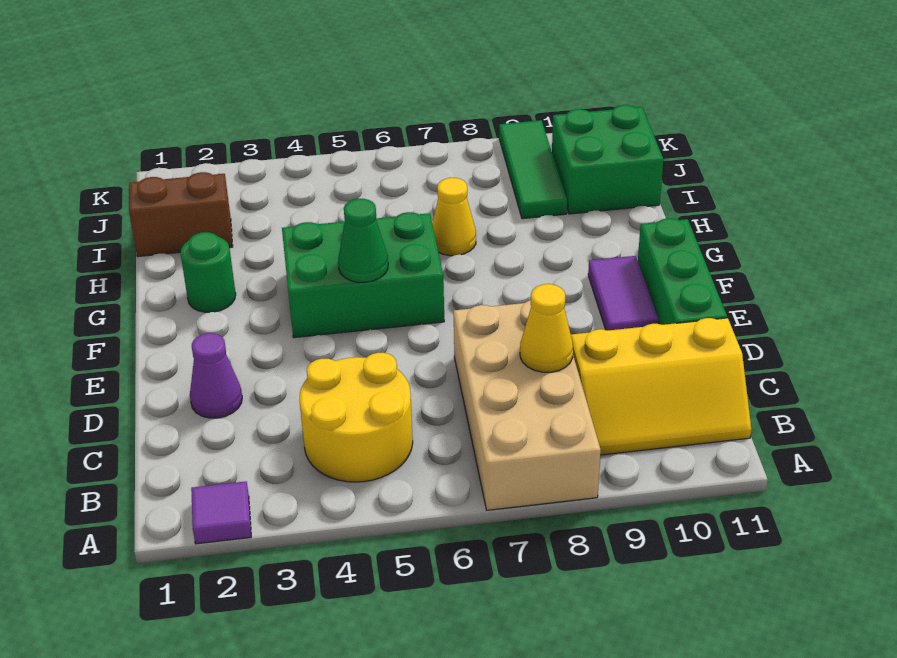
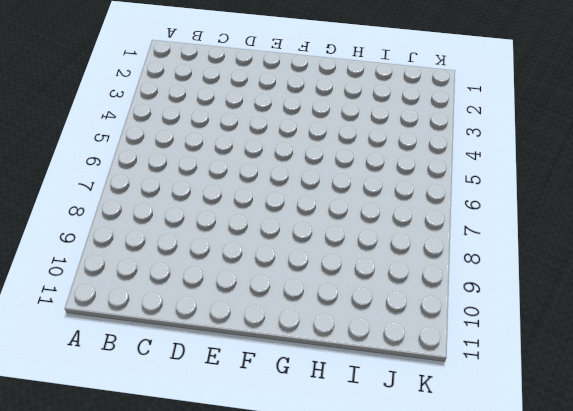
none -> purple 1x1 tile [191,481,251,544]
none -> tan 2x4 brick [454,300,601,510]
none -> yellow 2x2 round brick [300,353,413,482]

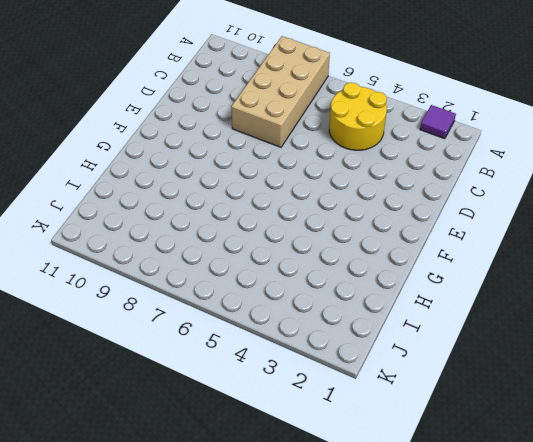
none -> yellow 2x3 slope [571,318,751,455]
none -> purple 1x1 cone [190,333,242,418]
none -> green 1x3 brick [638,218,727,325]

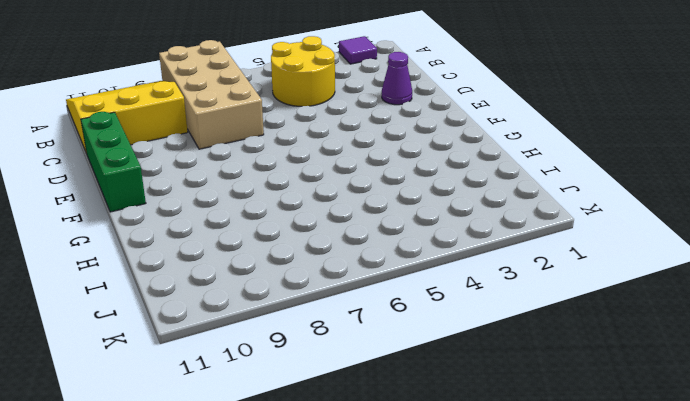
yellow 3x3 slope [66,81,188,153] -> yellow 2x3 slope [571,318,751,455]
none -> purple 1x2 tile [588,256,658,331]
none -> green 2x3 brick [282,212,444,338]
none -> green 1x1 round brick [180,232,236,312]

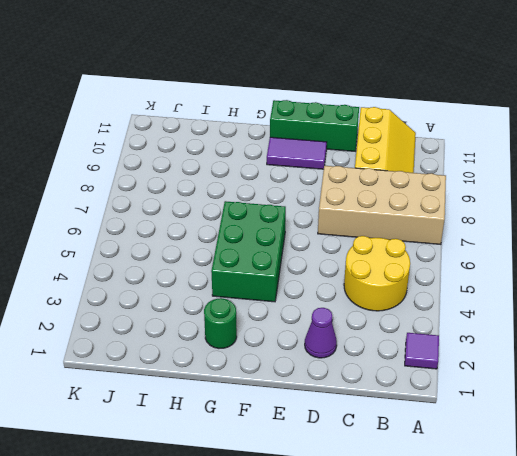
none -> yellow 1x1 cone [432,178,476,256]
none -> brown 1x2 brick [129,172,233,257]
none -> green 1x3 tile [499,120,567,219]

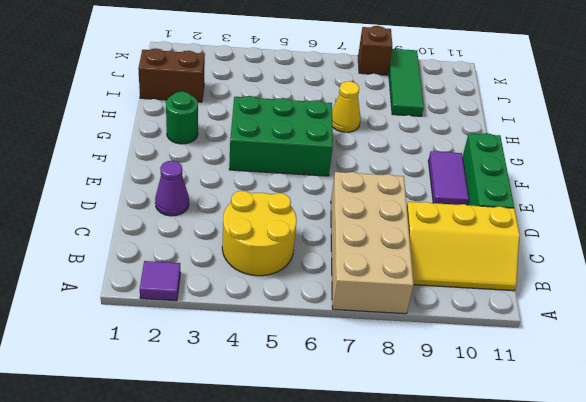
brown 1x1 brick [358,26,392,75] -> none
none -> green 2x2 brick [552,105,663,214]
none -> yellow 1x1 cone [520,284,573,372]
none -> green 1x1 cone [338,199,388,282]

